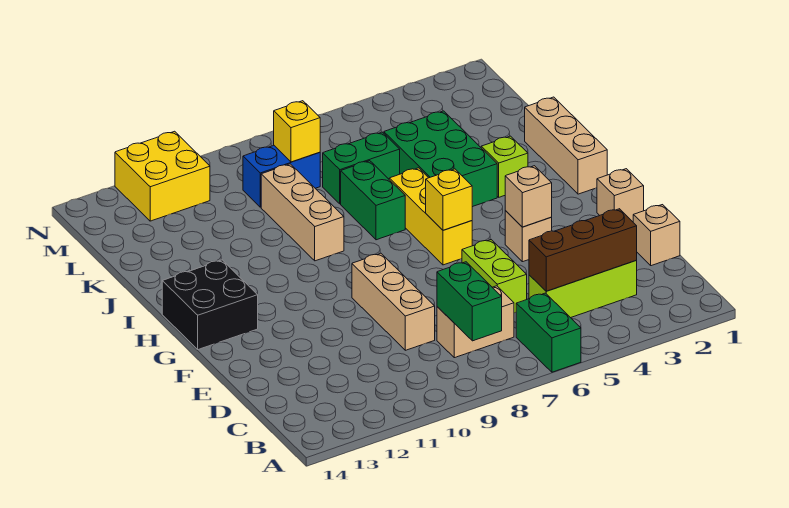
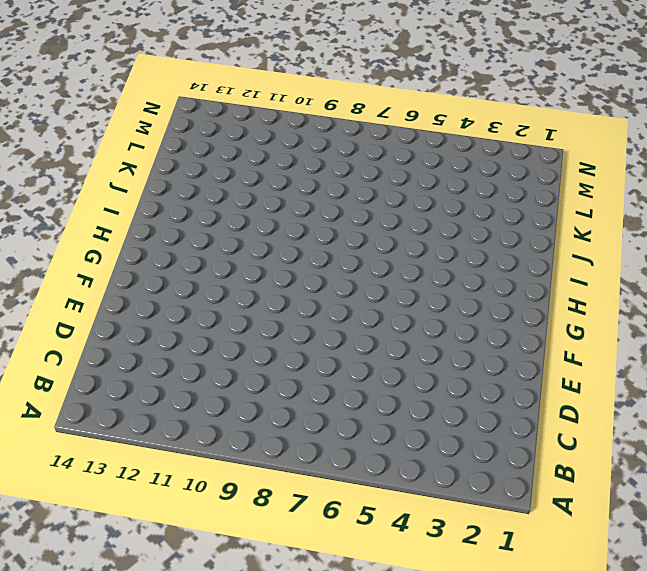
none -> green 1x2 brick [516,293,581,372]
none -> lime 1x3 brick [529,261,637,318]
none -> tan 1x2 brick [437,286,514,358]

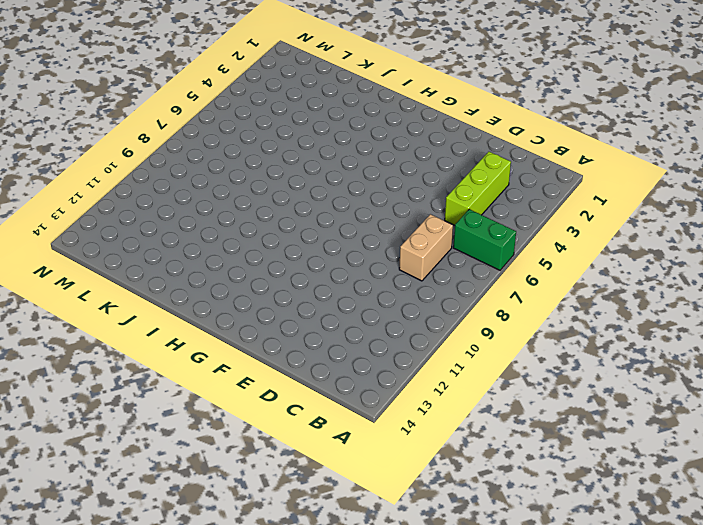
none -> tan 1x1 brick [633,205,680,266]
none -> lime 1x2 brick [462,240,527,313]
none -> tan 1x3 brick [352,253,435,350]

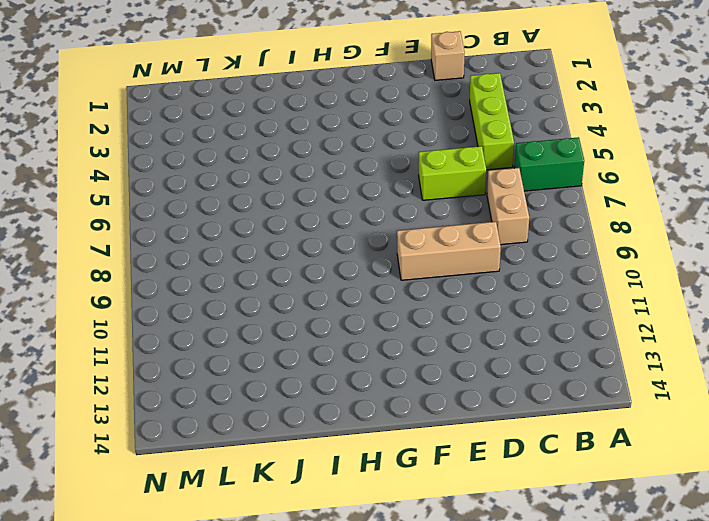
none -> tan 1x1 brick [597,169,644,222]
none -> tan 1x1 brick [505,211,552,262]
none -> yellow 1x3 brick [389,168,472,265]

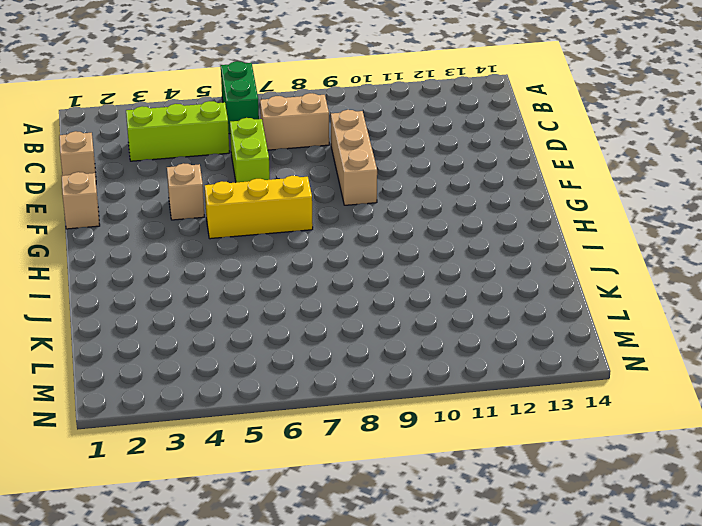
yellow 1x3 brick [205,176,313,239] -> yellow 1x3 brick turned to [389,168,472,265]
none -> black 2x2 brick [162,260,258,350]
none -> tan 1x3 brick [525,97,607,194]
none -> lime 1x1 brick [481,136,528,197]

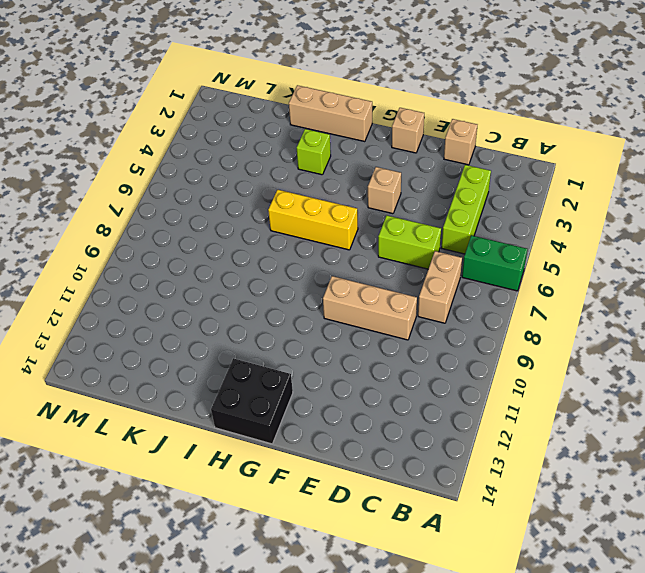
none -> green 2x3 brick [384,111,497,207]
none -> green 1x2 brick [341,161,405,240]
none -> tan 1x3 brick [261,164,344,261]

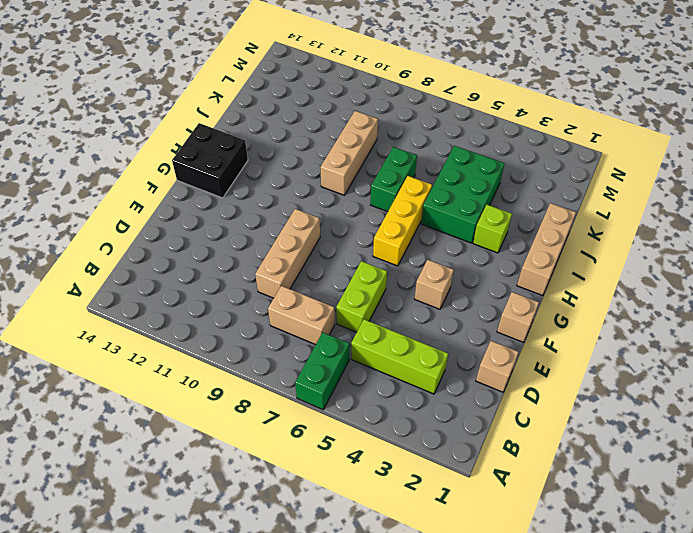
none -> green 1x2 brick [323,132,400,204]
none -> blue 1x2 brick [243,146,320,207]
none -> yellow 2x2 brick [115,131,210,221]

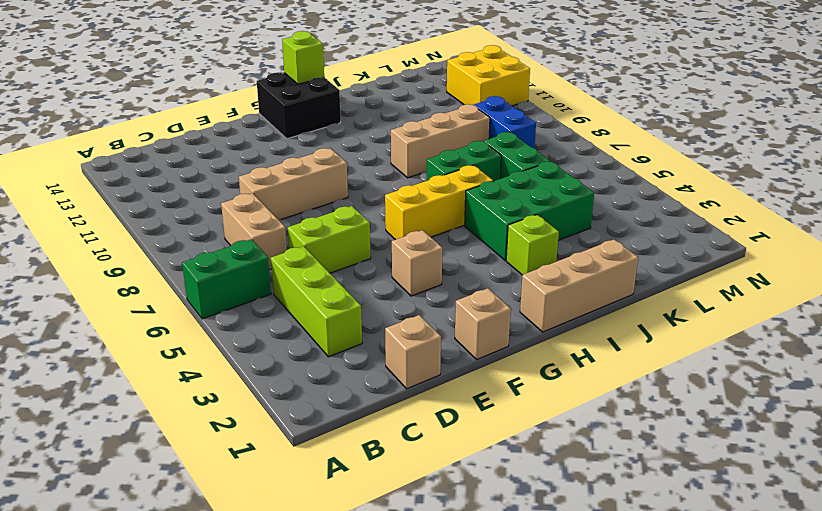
lime 1x1 brick [282,31,324,84] -> none
none -> green 1x2 brick [437,262,502,341]
none -> brown 1x3 brick [529,209,637,291]
none -> tan 1x1 brick [505,166,552,227]

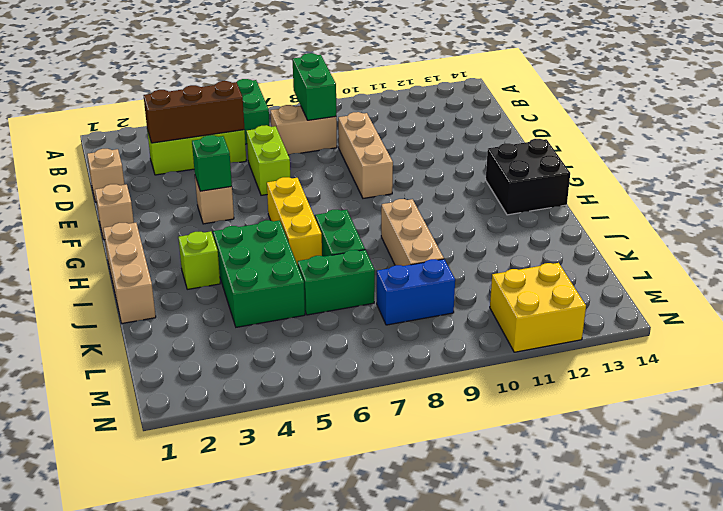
green 1x1 brick [192,135,232,191] -> tan 1x1 brick [505,166,552,227]
none -> yellow 1x1 brick [426,169,472,230]
none -> yellow 1x1 brick [274,101,320,162]

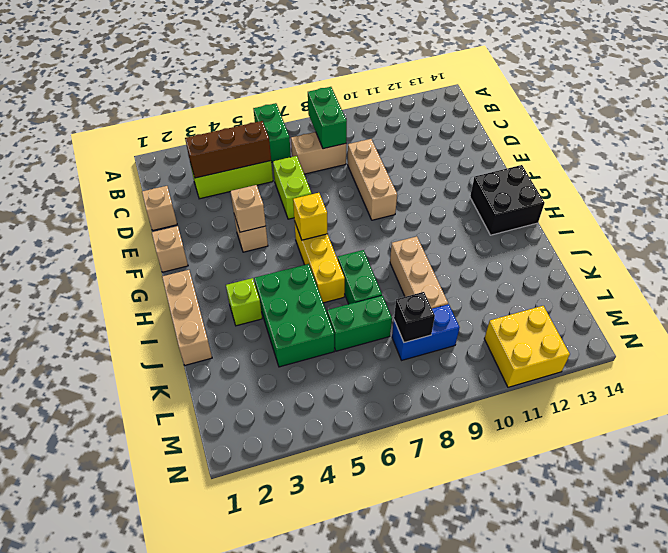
black 1x1 brick [394,292,435,343] -> yellow 1x1 brick [274,101,320,162]

